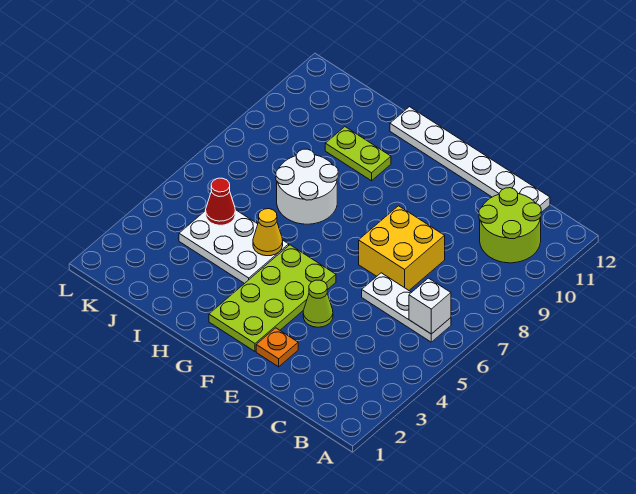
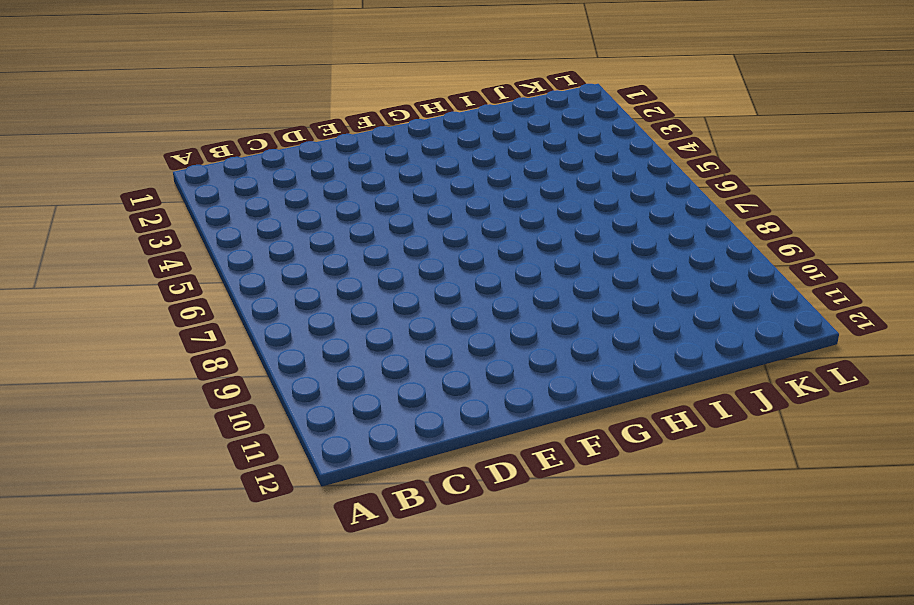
none -> white 1x3 plate [362,273,451,342]
none -> lime 2x2 round brick [479,188,541,263]
none -> white 1x6 plate [390,107,550,212]

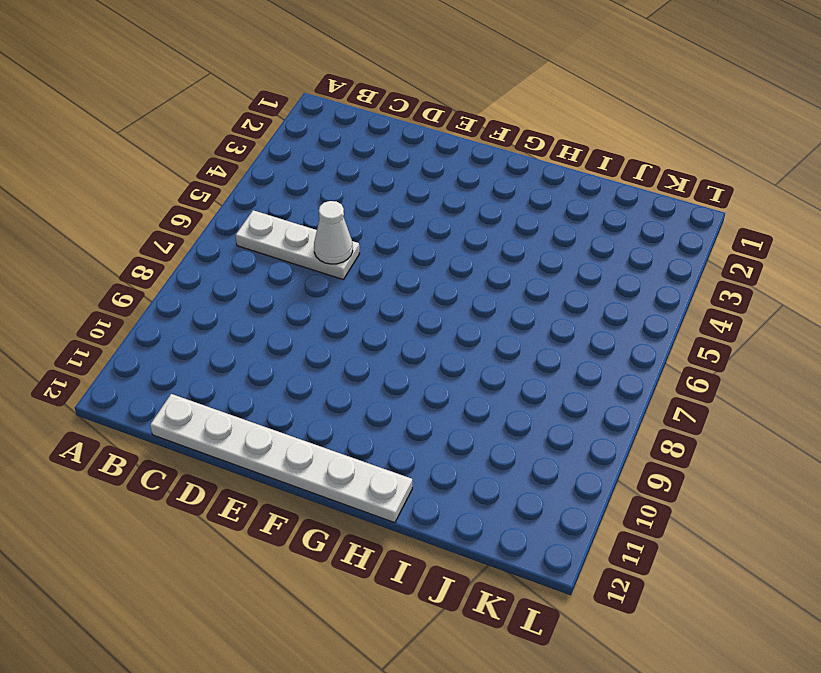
white 1x1 cone [314,201,353,264] -> none
none -> lime 2x2 round brick [479,188,541,263]
none -> yellow 2x2 brick [359,206,445,290]
none -> orange 1x1 plate [256,328,298,367]

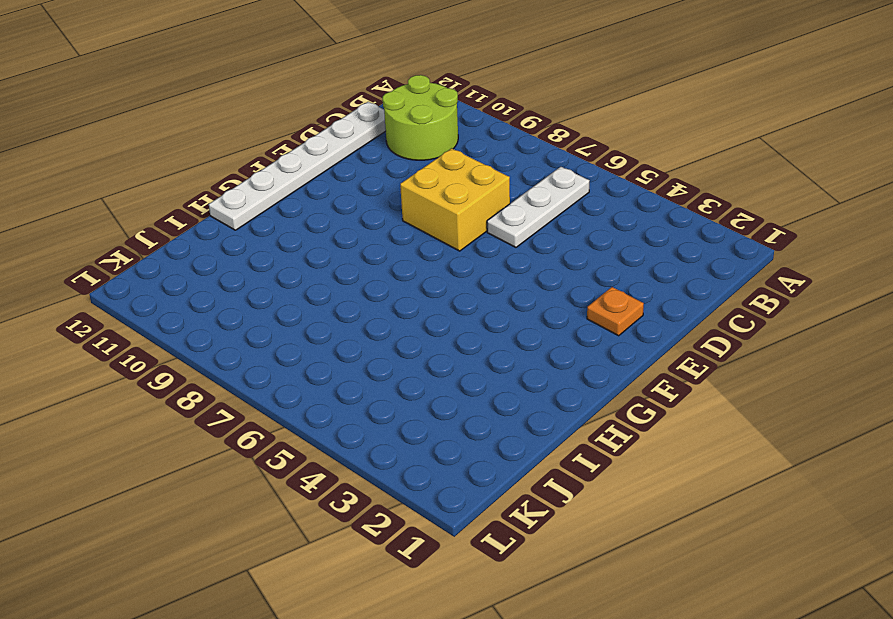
none -> lime 1x1 cone [303,280,333,327]
none -> lime 2x4 plate [209,245,336,351]
none -> white 2x3 plate [179,210,289,284]

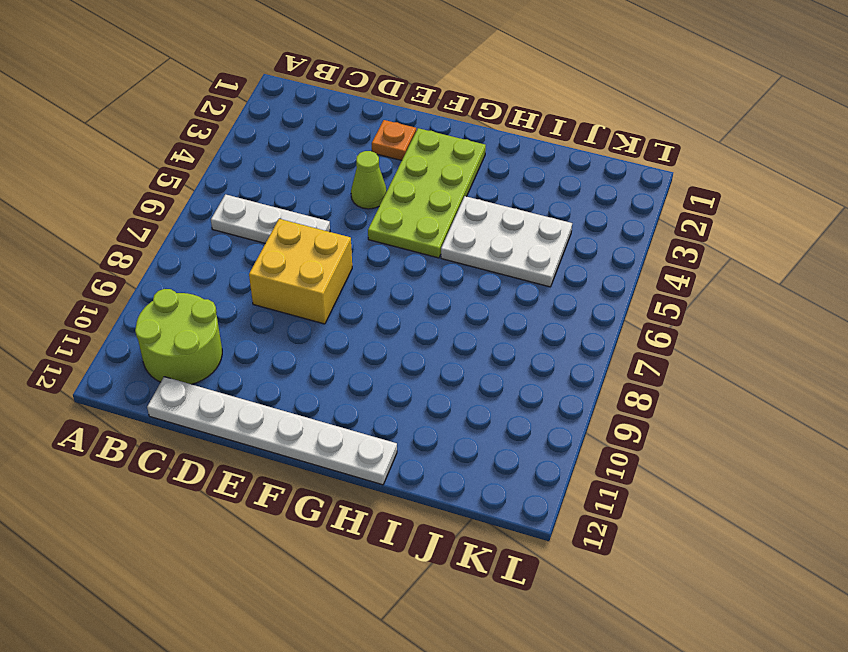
none -> white 2x2 round brick [276,149,338,224]
none -> lime 1x2 plate [325,127,391,181]
none -> white 1x1 brick [409,278,451,334]

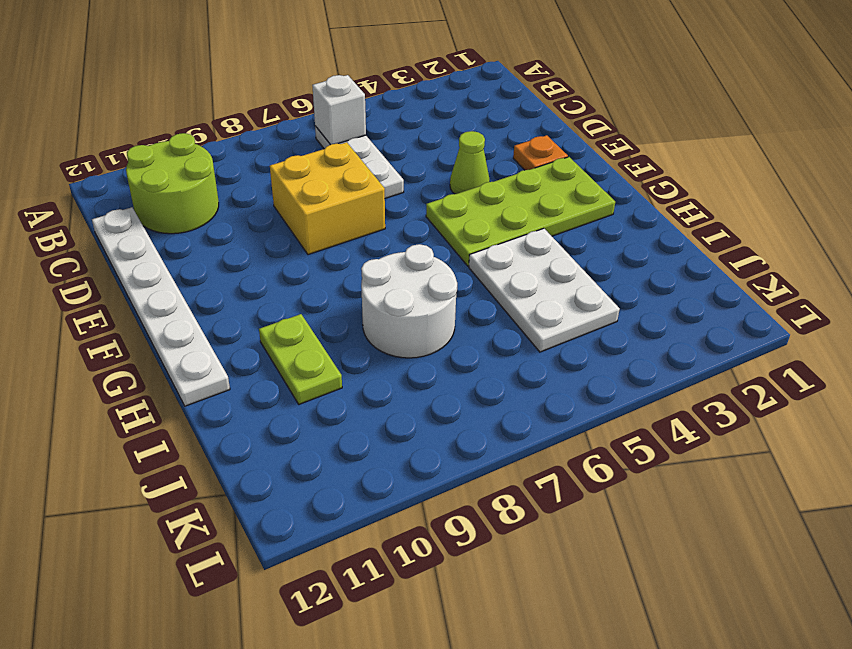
none -> yellow 1x1 cone [253,209,283,256]
none -> red 1x1 cone [206,178,235,225]

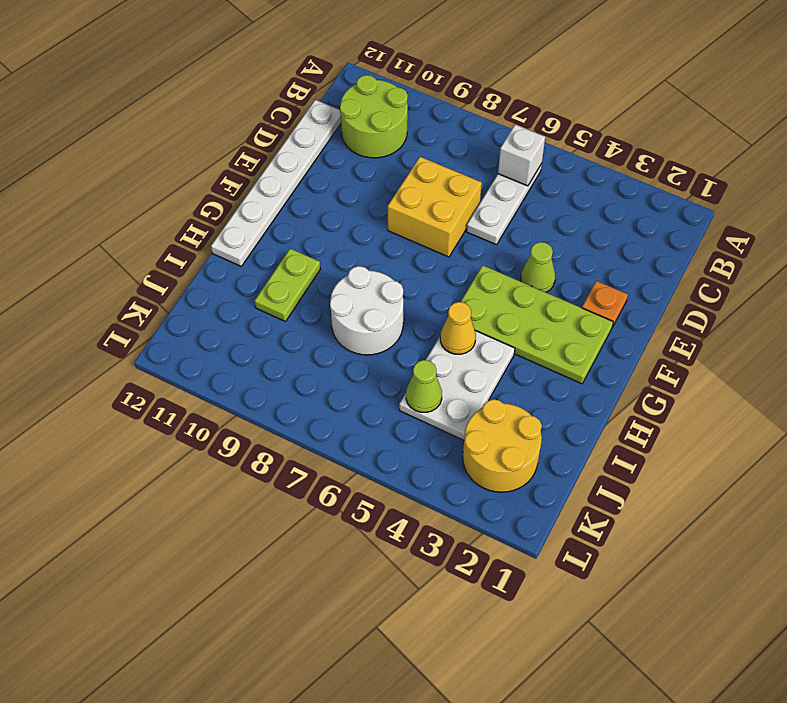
yellow 2x2 round brick [463,399,542,492] -> none
lime 1x1 cone [406,360,442,412] -> red 1x1 cone [206,178,235,225]

